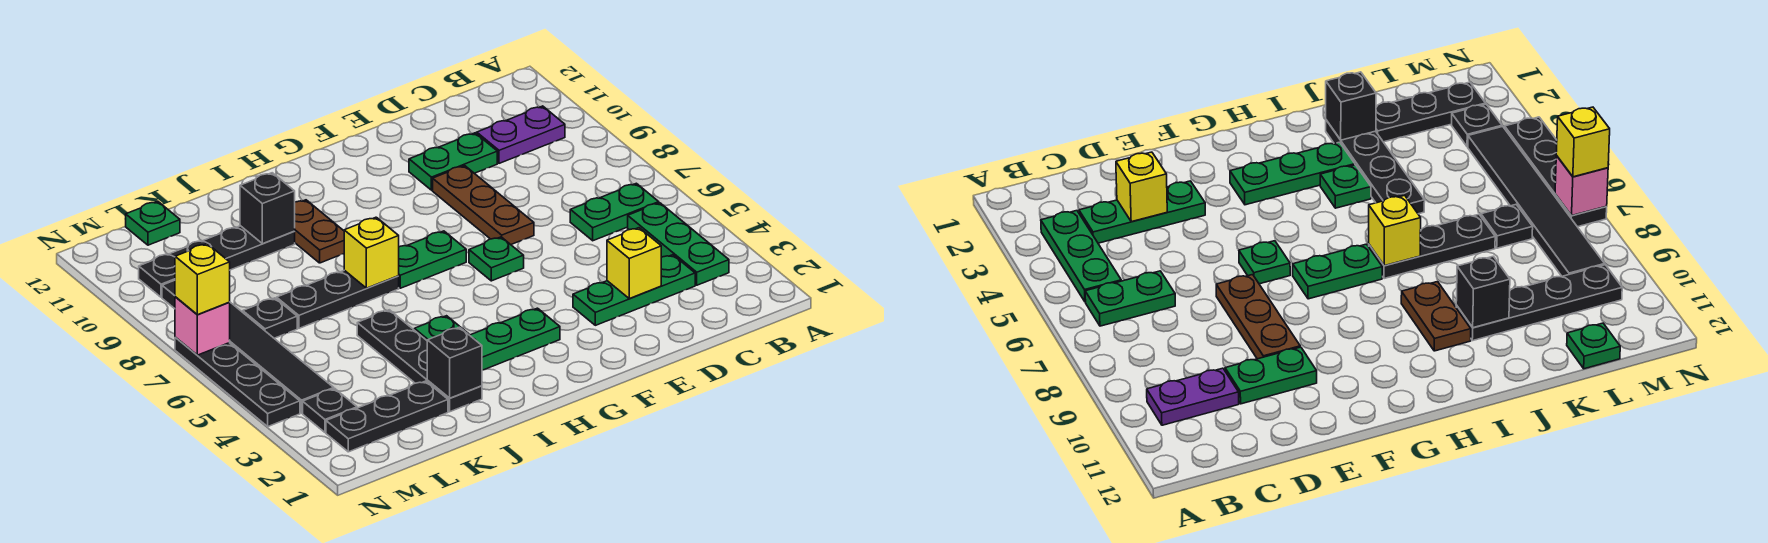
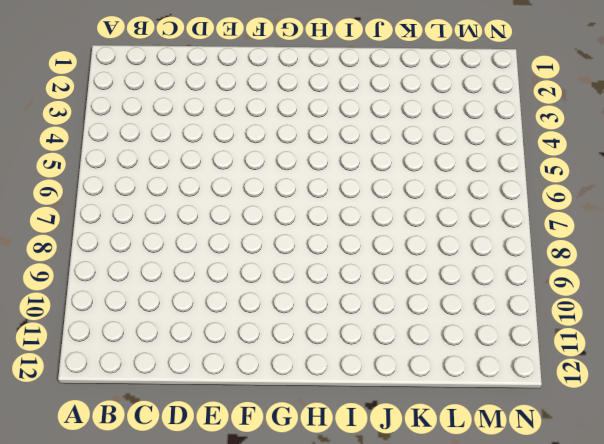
none -> green 1x3 plate [628,203,729,285]
none -> green 1x2 plate [570,183,659,241]
none -> purple 1x2 plate [477,106,565,163]

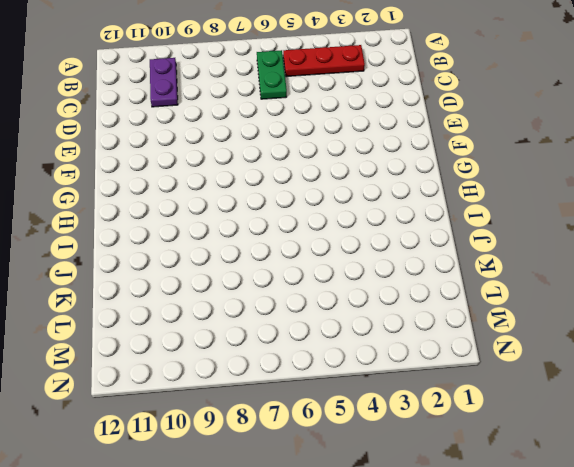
red 1x3 plate [283,45,365,77] -> green 1x3 plate [628,203,729,285]
none -> green 1x3 plate [573,255,695,325]
none -> green 1x2 plate [409,133,497,190]
none -> brown 1x3 plate [433,166,534,244]

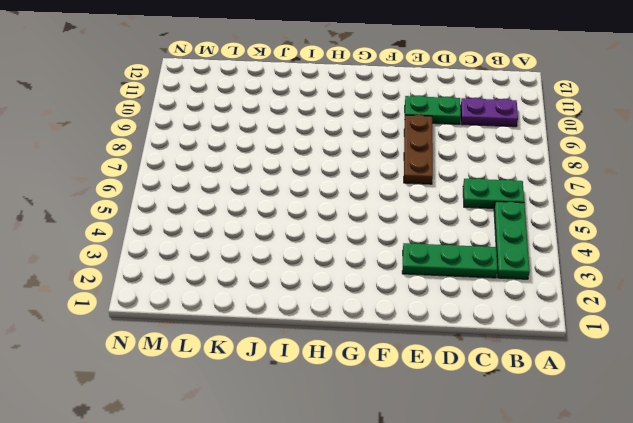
none -> green 1x1 plate [469,237,524,281]
none -> green 1x3 plate [470,308,560,370]
none -> green 1x2 plate [399,231,466,288]

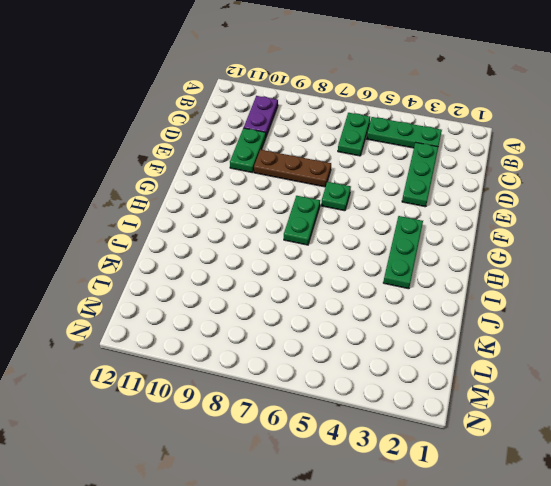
none -> green 1x1 plate [414,316,468,340]
none -> black 1x3 plate [277,270,399,328]
none -> brown 1x2 plate [294,200,344,263]

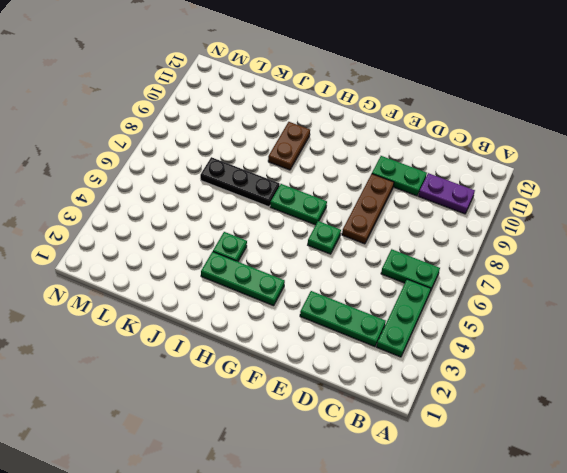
none -> black 1x4 plate [357,310,482,412]
none -> black 1x4 plate [139,226,295,297]
none -> black 1x3 plate [326,381,448,452]

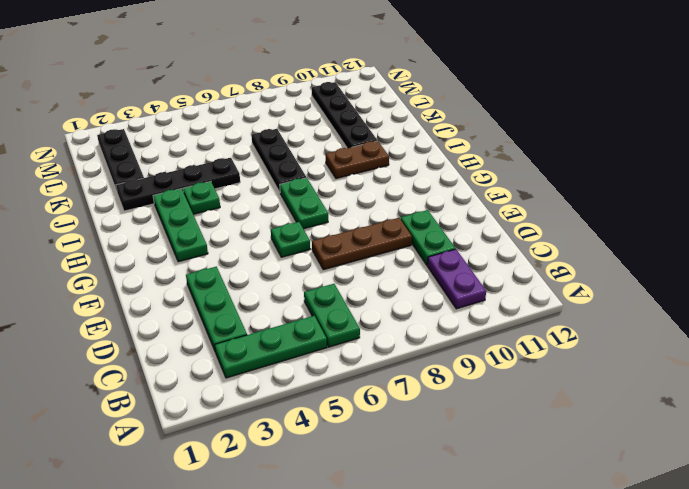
none -> black 1x1 plate [243,298,297,338]
none -> green 1x1 plate [126,201,180,245]
none -> black 1x1 plate [303,389,357,432]

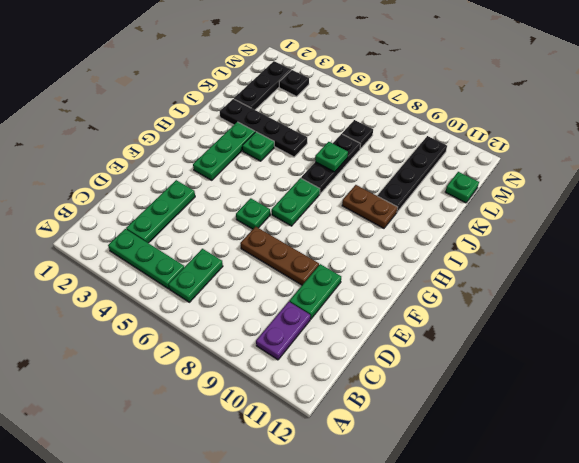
green 1x1 plate [315,142,348,172] -> none
none -> black 1x6 tile [162,280,334,413]
none -> black 1x4 plate [175,337,300,426]
none -> yellow 1x1 brick [607,228,661,298]

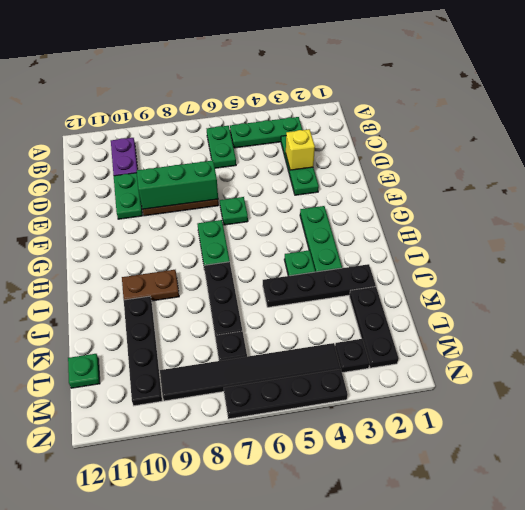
green 1x3 brick [137,160,218,209] -> none
none -> yellow 1x1 brick [344,217,399,288]
none -> black 1x1 brick [427,327,482,398]
none -> black 1x1 brick [240,173,295,244]

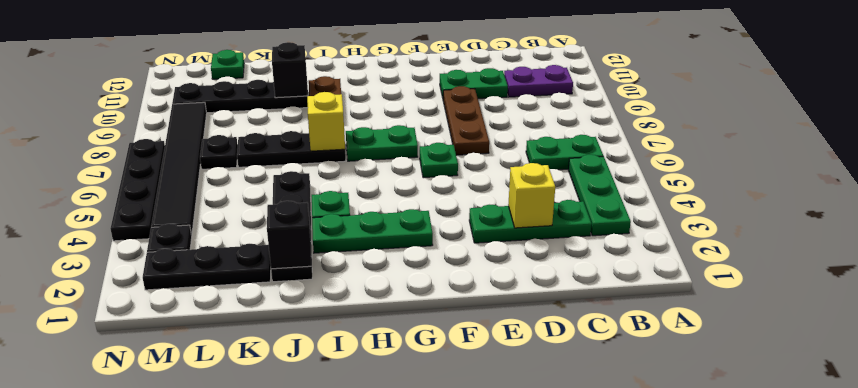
none -> pink 1x1 brick [175,297,230,355]
none -> yellow 1x1 brick [175,244,230,315]

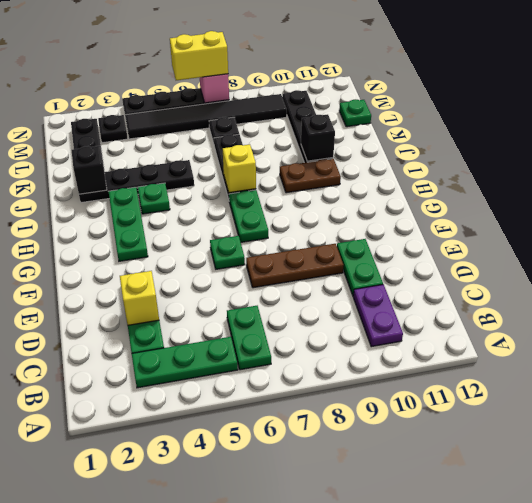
yellow 1x2 brick [170,31,228,80] -> yellow 1x1 brick [175,244,230,315]

